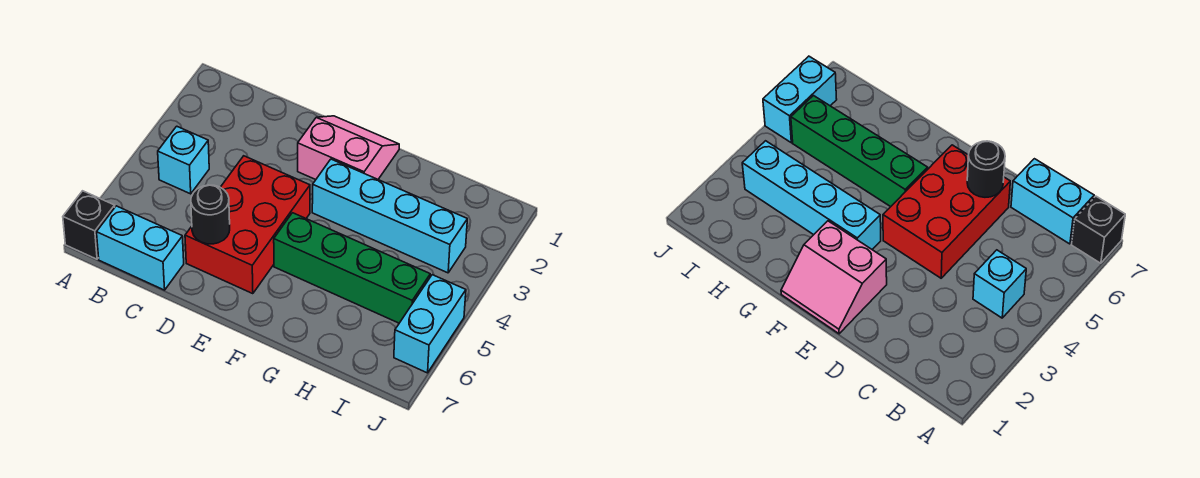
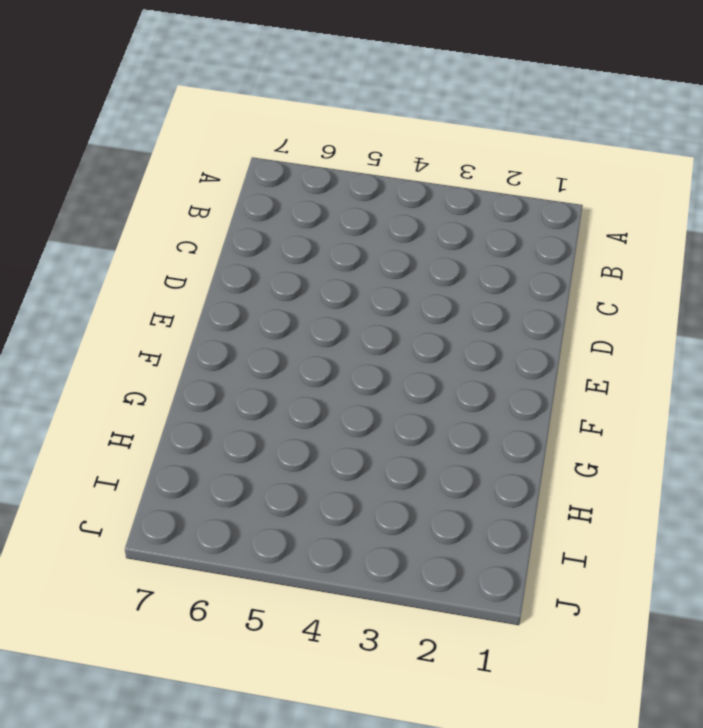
none -> black 1x1 brick [63,191,115,259]
none -> cyan 1x1 brick [158,126,209,194]

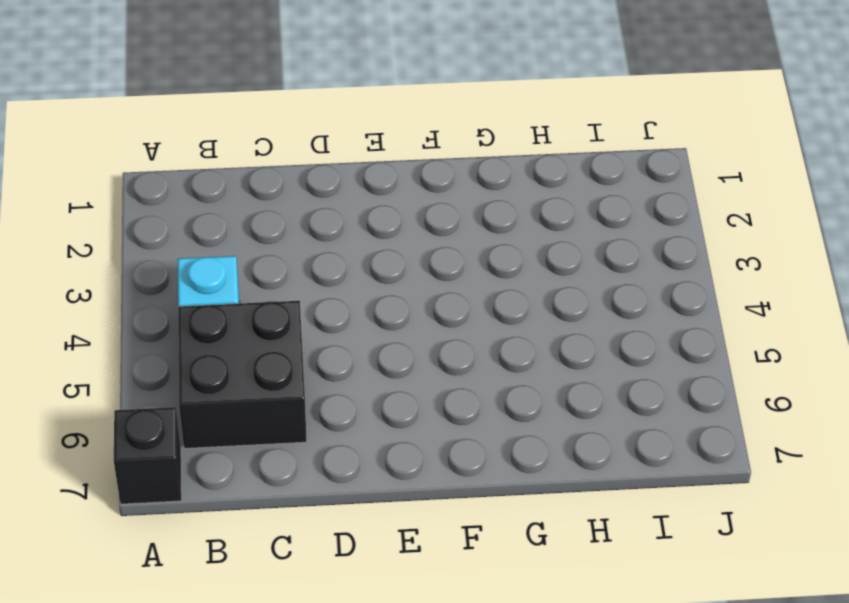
black 2x2 brick [178,301,307,448] -> none
none -> cyan 1x2 brick [97,206,184,290]
none -> red 2x3 brick [185,156,310,294]

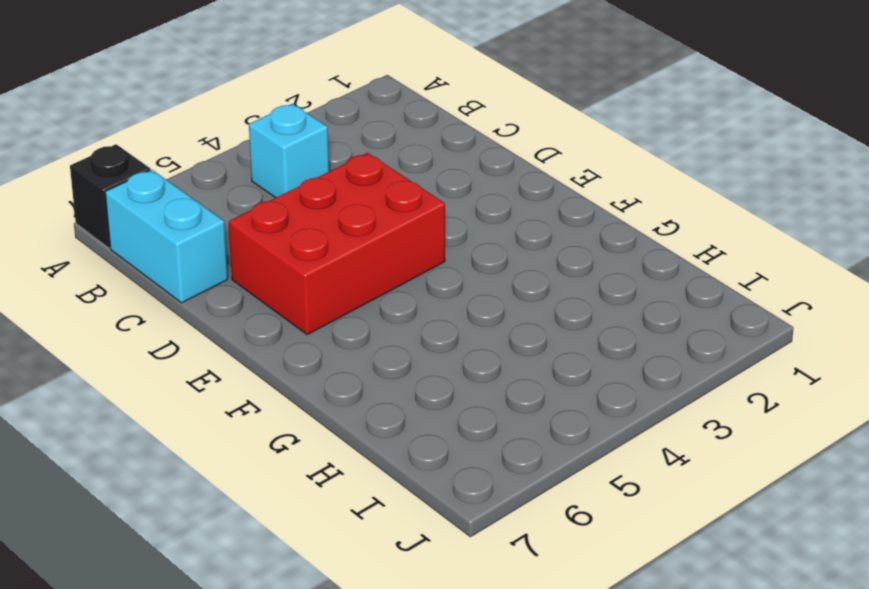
none -> pink 2x2 slope [298,116,399,180]
none -> cyan 1x4 brick [312,159,467,273]

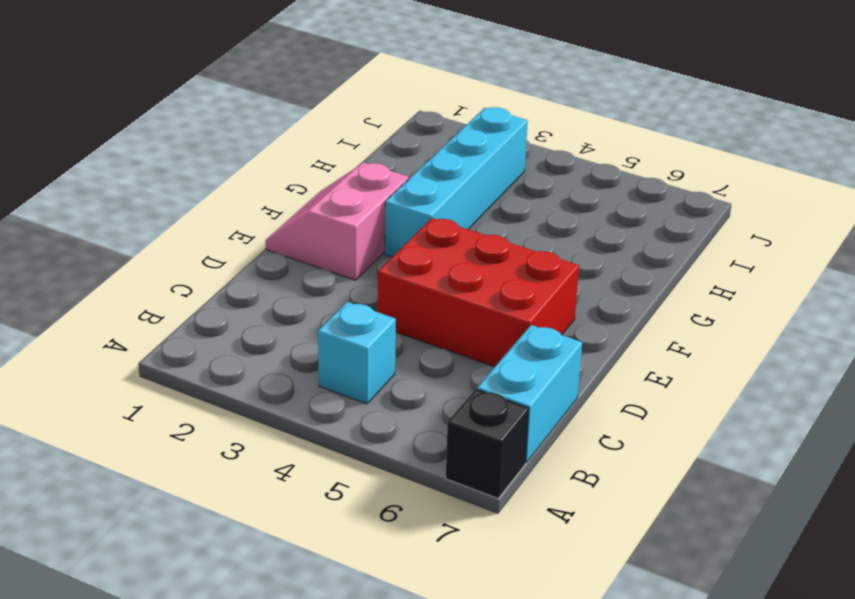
none -> green 1x4 brick [274,213,430,323]
none -> cyan 1x2 brick [394,275,466,373]

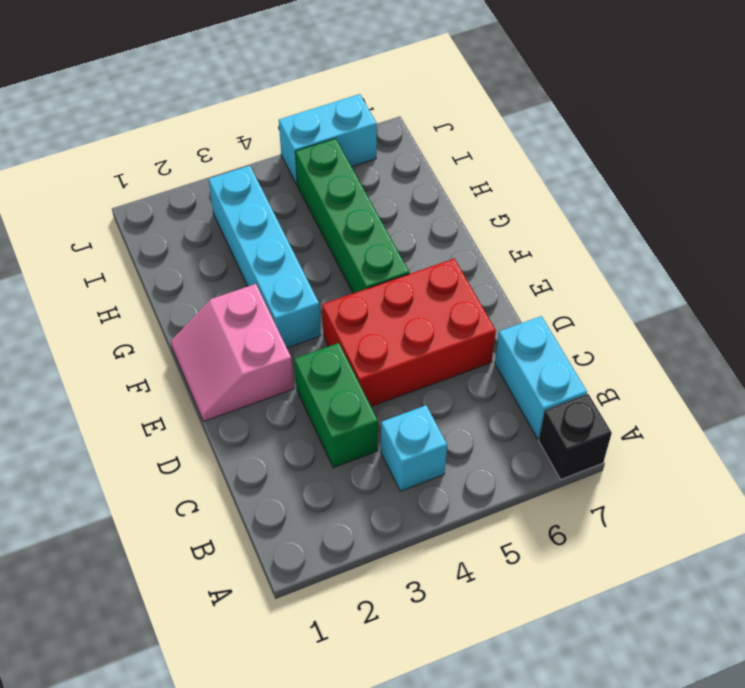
green 1x2 brick [294,343,378,468] -> none
none -> black 1x1 round brick [191,185,230,244]

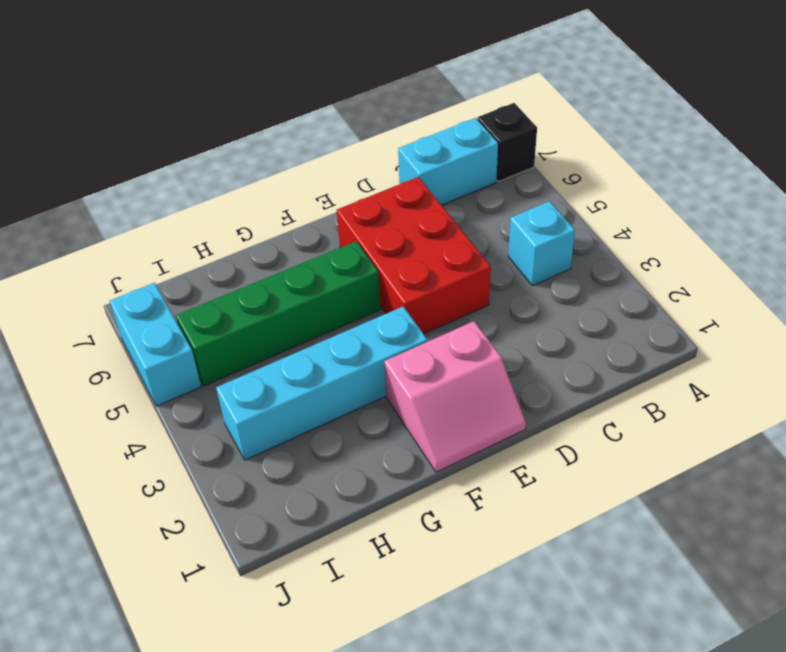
none -> black 1x1 round brick [191,185,230,244]

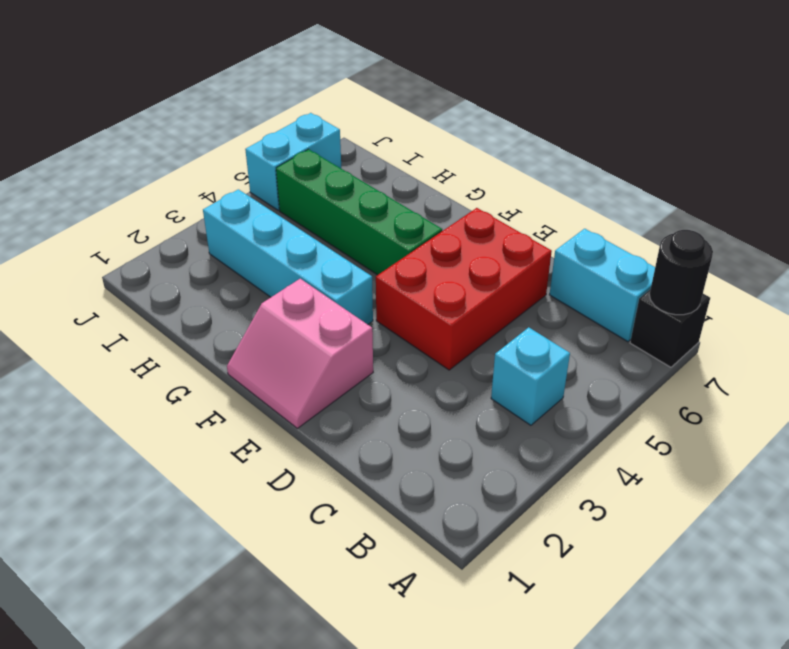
black 1x1 round brick [649,230,713,315] -> black 1x1 round brick moved to [191,185,230,244]

